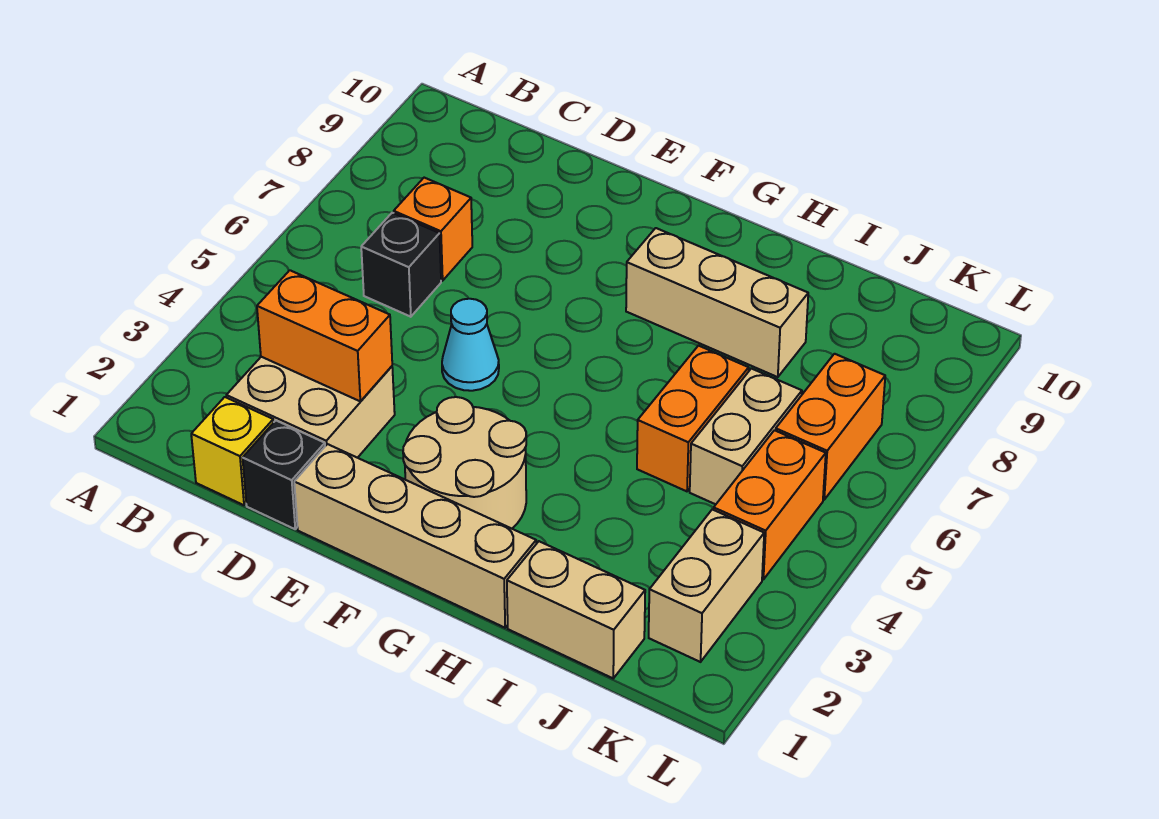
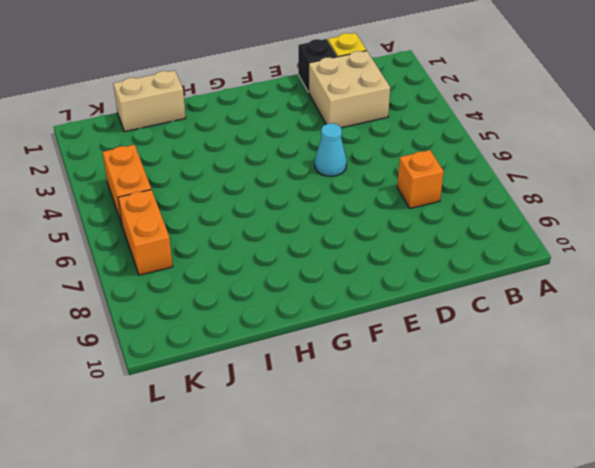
none -> black 1x1 brick [361,213,441,317]
none -> tan 1x4 brick [294,444,536,628]
none -> tan 2x2 round brick [403,397,526,529]

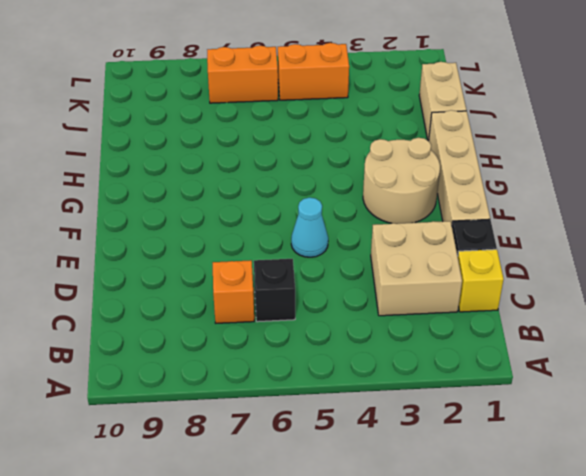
none -> tan 1x3 brick [626,228,808,377]
none -> orange 1x2 brick [637,346,749,491]
none -> tan 1x2 brick [690,368,802,504]

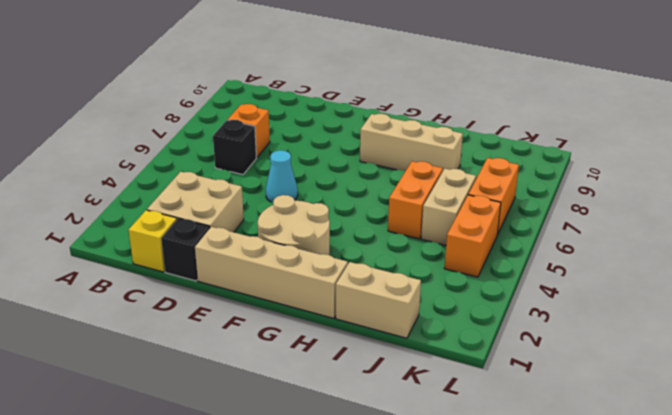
none -> tan 1x2 brick [649,509,764,662]
none -> orange 1x2 brick [257,270,392,401]

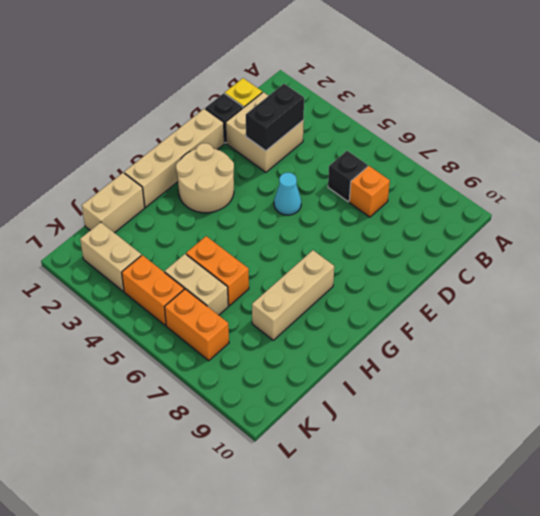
black 1x2 brick [246,84,304,151] -> orange 1x2 brick [257,270,392,401]

